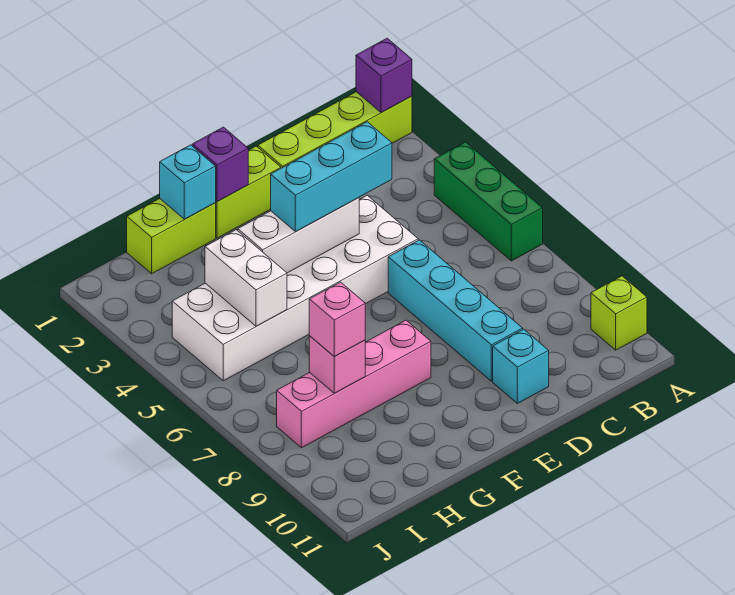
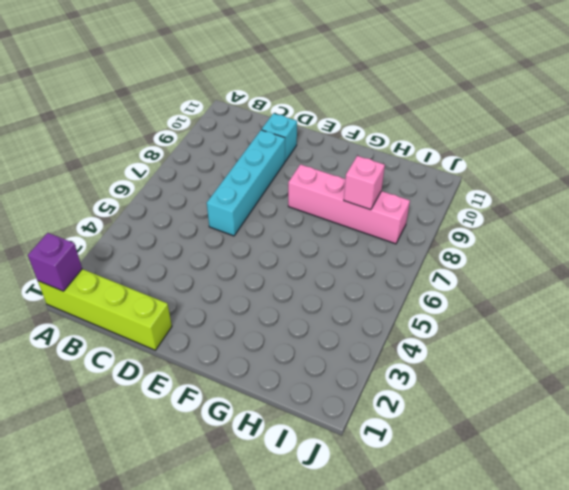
none -> green 1x3 brick [434,142,543,261]
none -> lime 1x1 brick [591,276,647,350]
none -> white 2x6 brick [172,195,418,381]

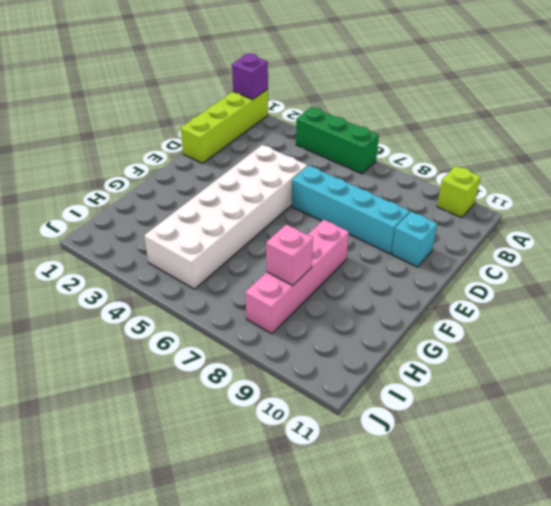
none -> lime 1x2 brick [216,146,281,238]
none -> lime 1x2 brick [127,199,216,274]
none -> white 1x3 brick [238,198,359,273]

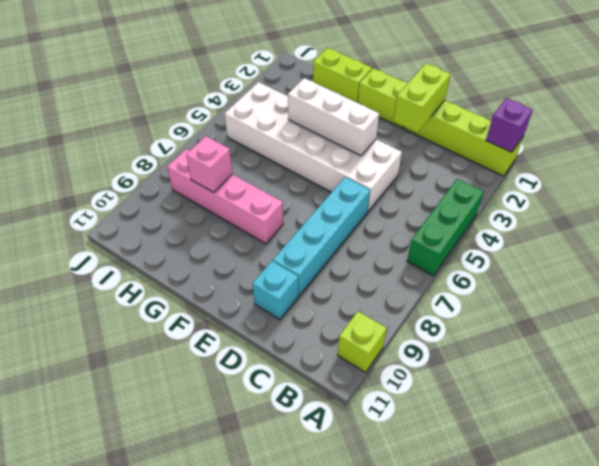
lime 1x2 brick [393,63,451,133] -> none
none -> purple 1x1 brick [192,127,248,202]
none -> cyan 1x1 brick [160,145,216,219]
none -> white 1x2 brick [205,230,287,326]

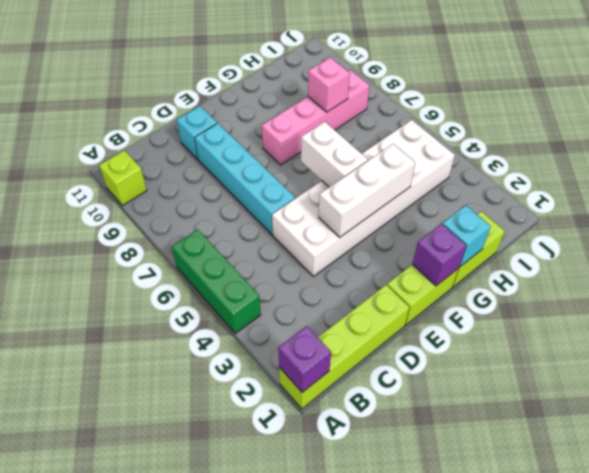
white 1x2 brick [301,122,368,187] -> white 1x2 brick moved to [205,230,287,326]
none -> cyan 1x3 brick [271,122,392,232]
none -> pink 1x1 brick [309,282,365,357]

